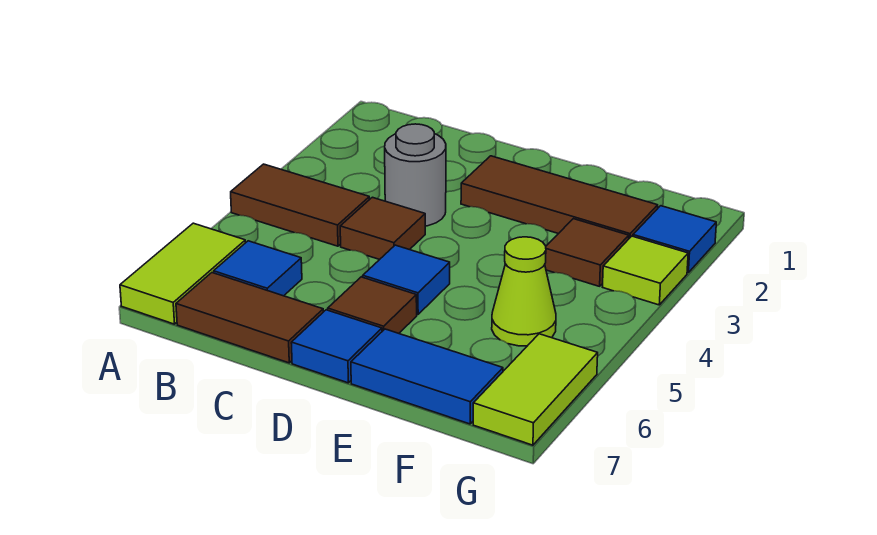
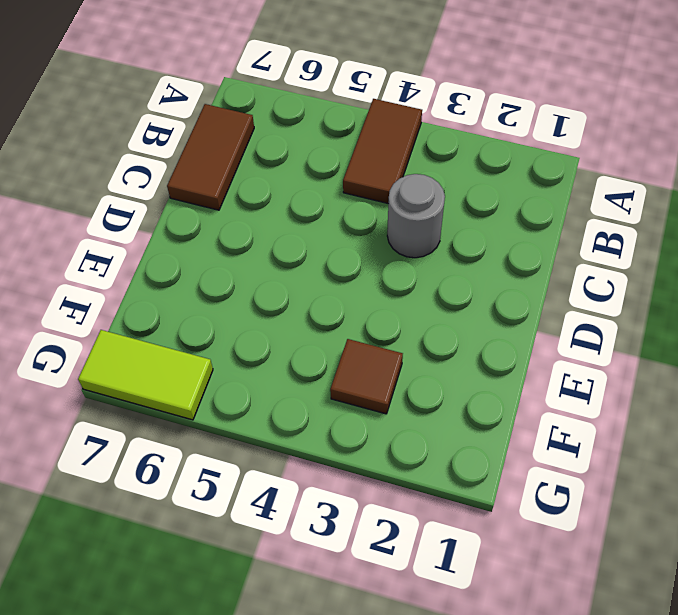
none -> lime 1x2 tile [120,223,246,324]
none -> blue 1x1 tile [214,241,302,296]
none -> brown 1x1 tile [340,197,425,260]

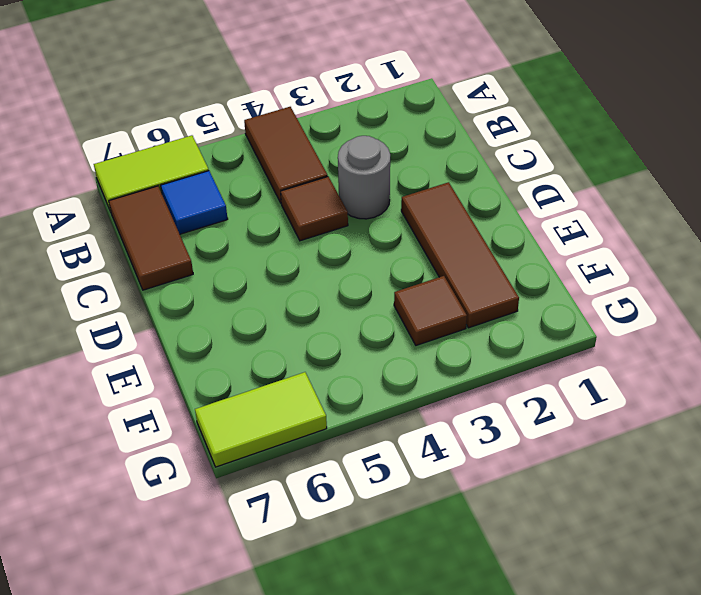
none -> blue 1x1 tile [363,245,450,314]
none -> brown 1x1 tile [328,277,417,333]
none -> blue 1x1 tile [291,310,382,383]

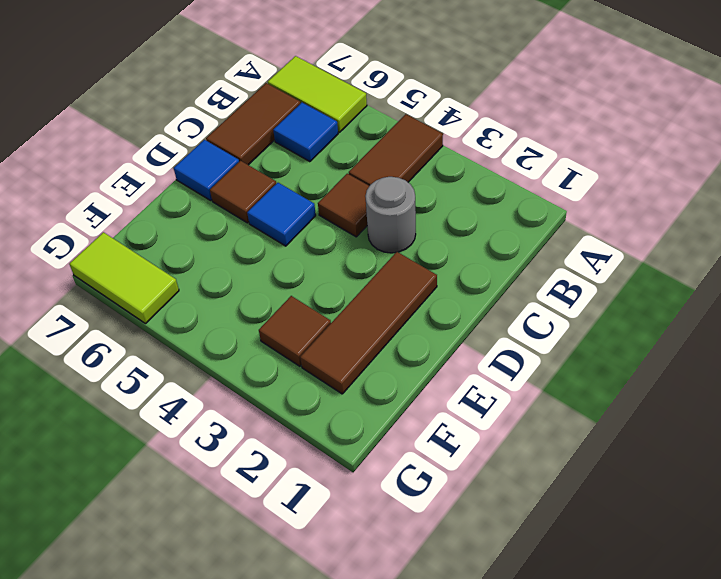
none -> blue 1x2 tile [351,329,503,424]
none -> lime 1x1 cone [492,237,556,346]
none -> blue 1x1 tile [633,206,716,273]

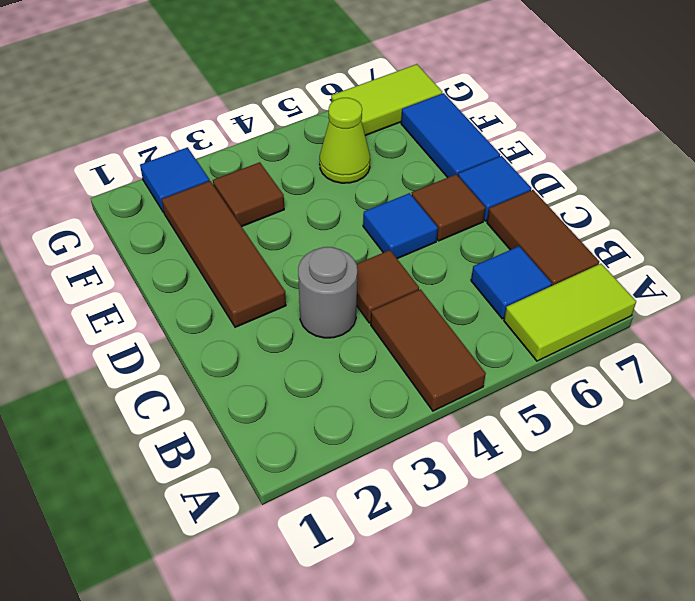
none -> lime 1x1 tile [603,236,688,305]

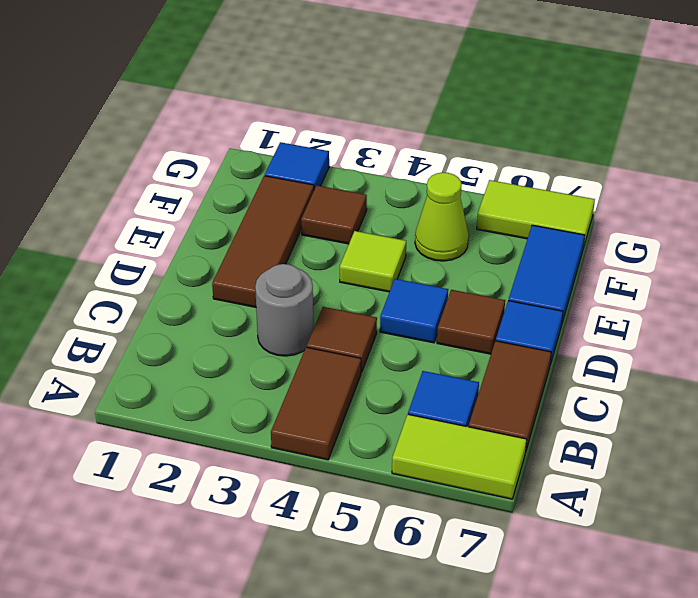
lime 1x1 tile [340,231,406,292] -> lime 1x1 tile moved to [603,236,688,305]

